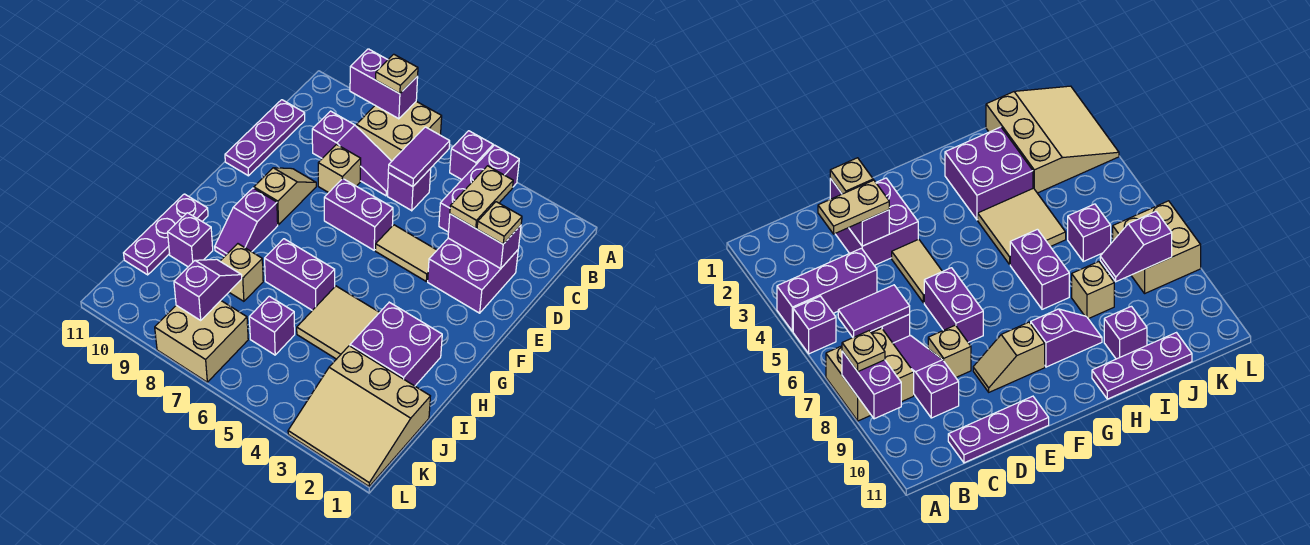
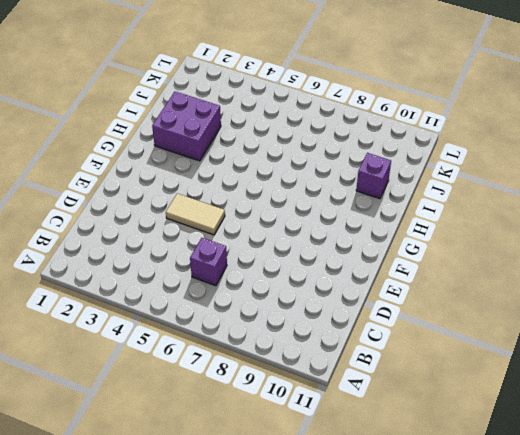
none -> purple 1x3 brick [439,145,519,232]
none -> purple 1x1 brick [450,131,493,180]
none -> tan 2x2 brick [356,101,442,161]

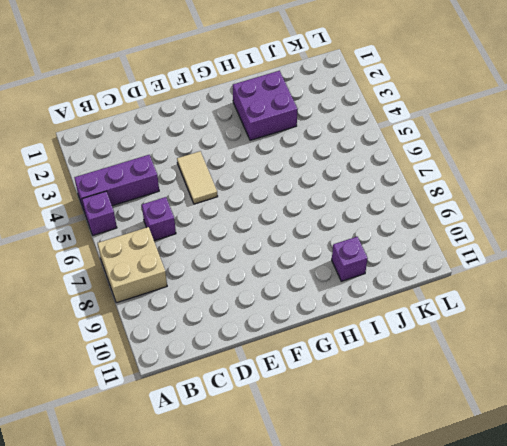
none -> purple 1x3 slope [312,111,392,196]
none -> purple 1x3 plate [225,100,305,176]
none -> purple 2x2 brick [428,238,518,313]

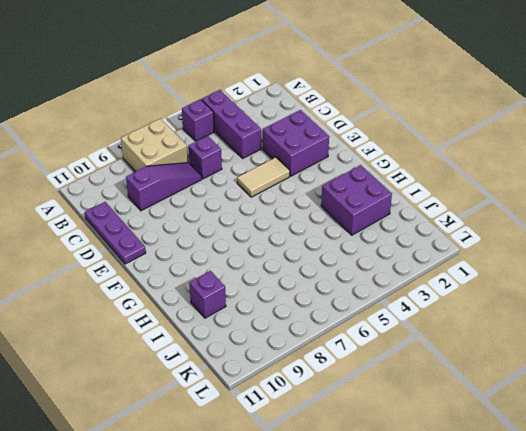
none -> tan 1x1 brick [318,144,361,193]
none -> purple 1x2 brick [324,179,393,250]
none -> tan 1x2 slope [254,168,316,225]

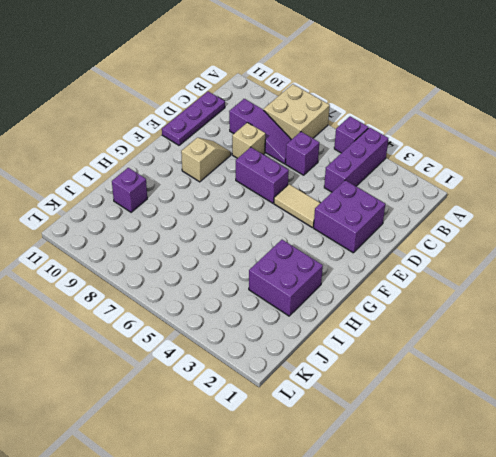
none -> purple 1x2 slope [215,188,278,256]
none -> tan 2x2 tile [297,286,380,359]
none -> purple 1x2 brick [265,239,335,310]

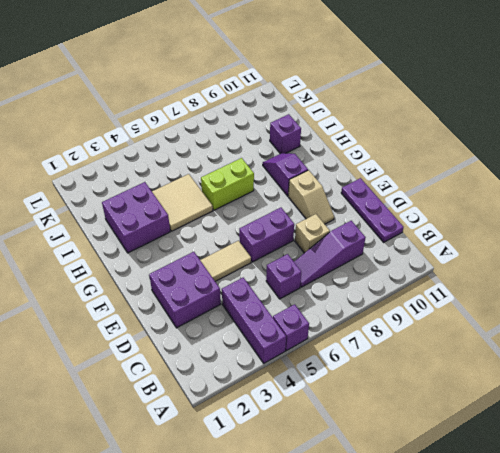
lime 1x2 brick [201,158,254,210] -> purple 1x2 brick [265,239,335,310]
none -> tan 2x2 brick [356,101,442,161]
none -> purple 1x3 plate [124,194,208,275]
none -> tan 1x1 brick [220,244,263,301]

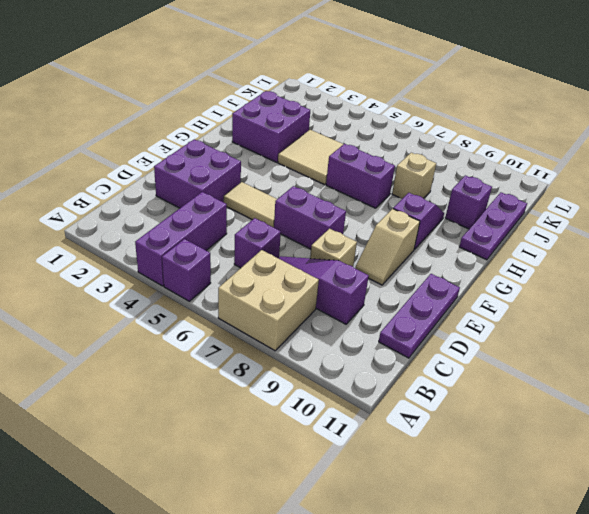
none -> tan 3x3 slope [288,346,430,486]
none -> purple 1x1 brick [249,296,295,355]
none -> tan 2x2 brick [155,301,248,382]

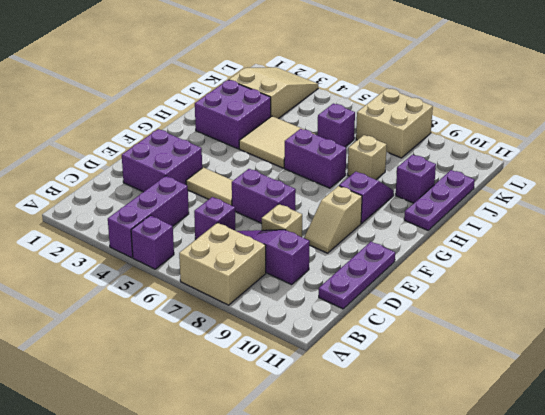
tan 2x3 slope [229,67,318,119] -> tan 3x3 slope [288,346,430,486]
none -> purple 1x2 brick [350,49,418,119]
none -> purple 1x2 tile [388,127,450,187]
none -> purple 1x2 brick [448,214,521,268]

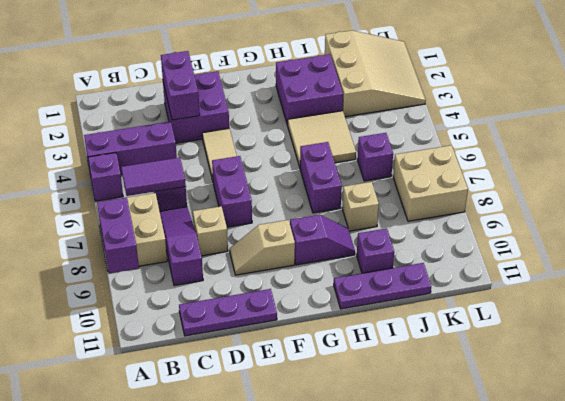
none -> purple 1x2 slope [174,259,242,320]
none -> tan 1x1 plate [376,54,418,94]
none -> tan 1x2 plate [450,166,513,228]

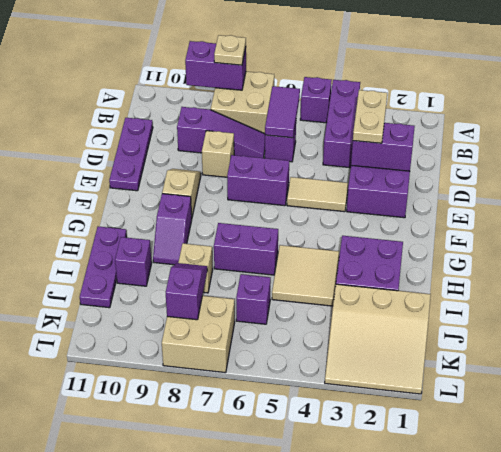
none -> tan 1x1 plate [477,202,522,244]

